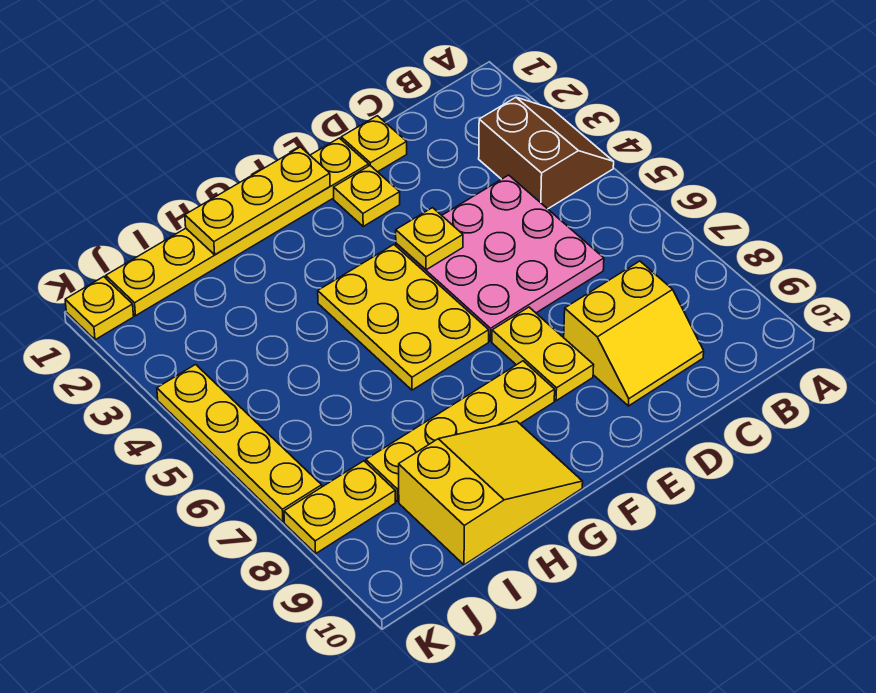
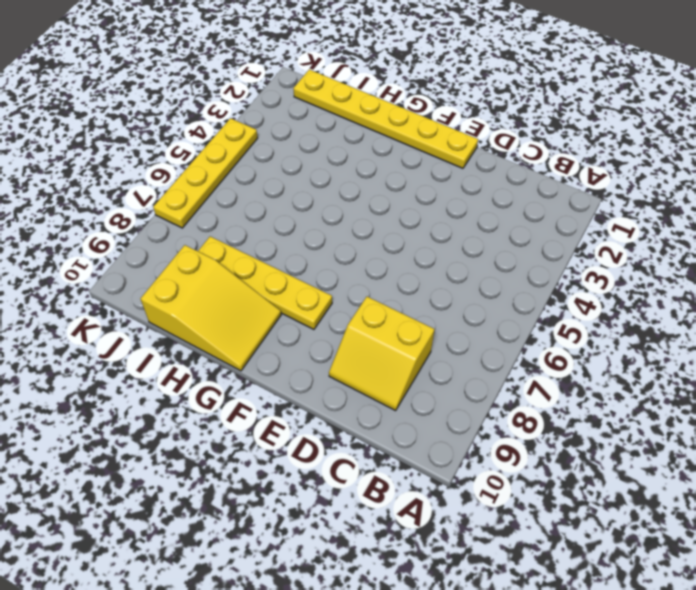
none -> brown 2x2 slope [479,97,614,209]
none -> pink 3x3 plate [396,175,604,341]
none -> yellow 1x1 plate [341,116,407,172]

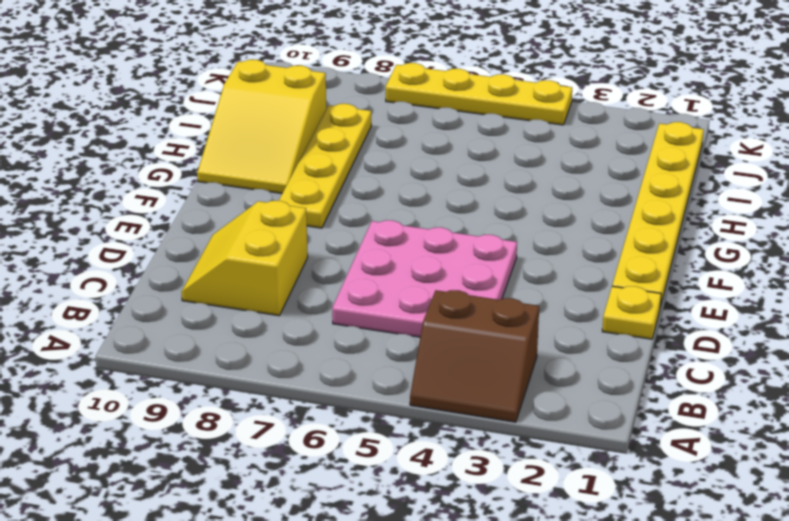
none -> yellow 1x1 plate [334,166,400,226]
none -> yellow 1x2 plate [492,307,594,401]
none -> yellow 2x3 plate [318,245,489,390]

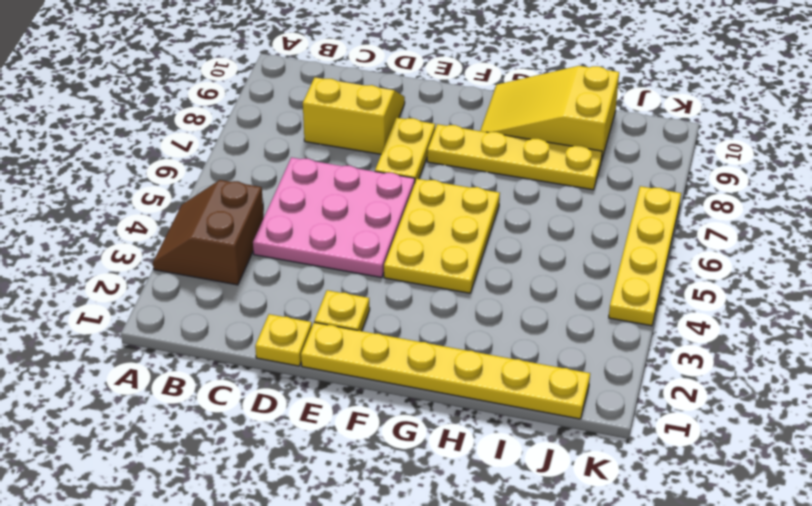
none -> yellow 1x2 plate [284,461,395,554]
none -> yellow 1x1 plate [65,277,134,340]
none -> yellow 1x1 plate [396,208,463,270]

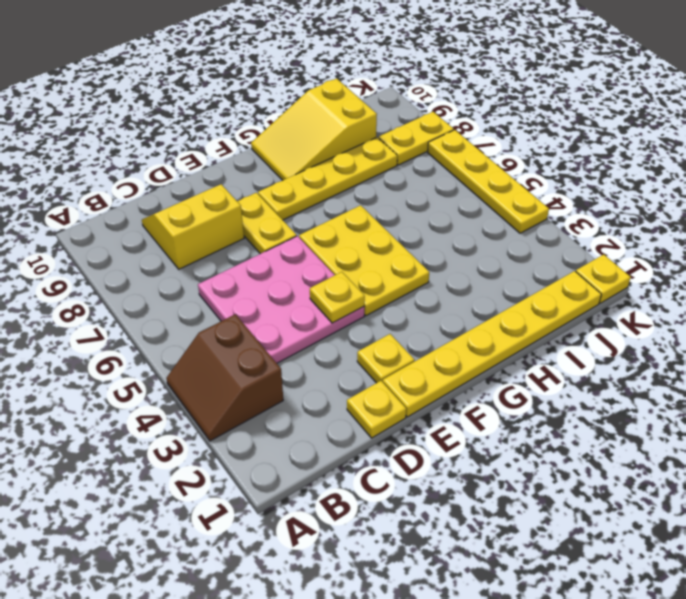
none -> yellow 1x3 plate [185,147,330,255]

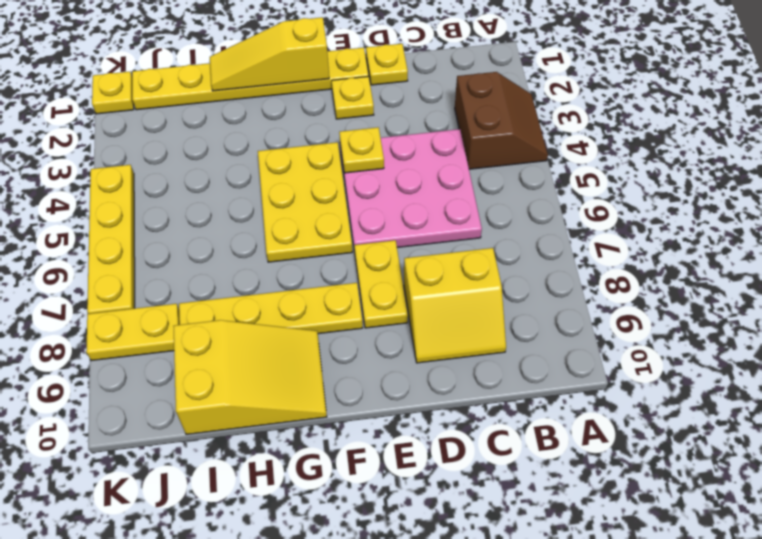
yellow 1x3 slope [210,17,329,91] -> yellow 1x3 plate [185,147,330,255]

